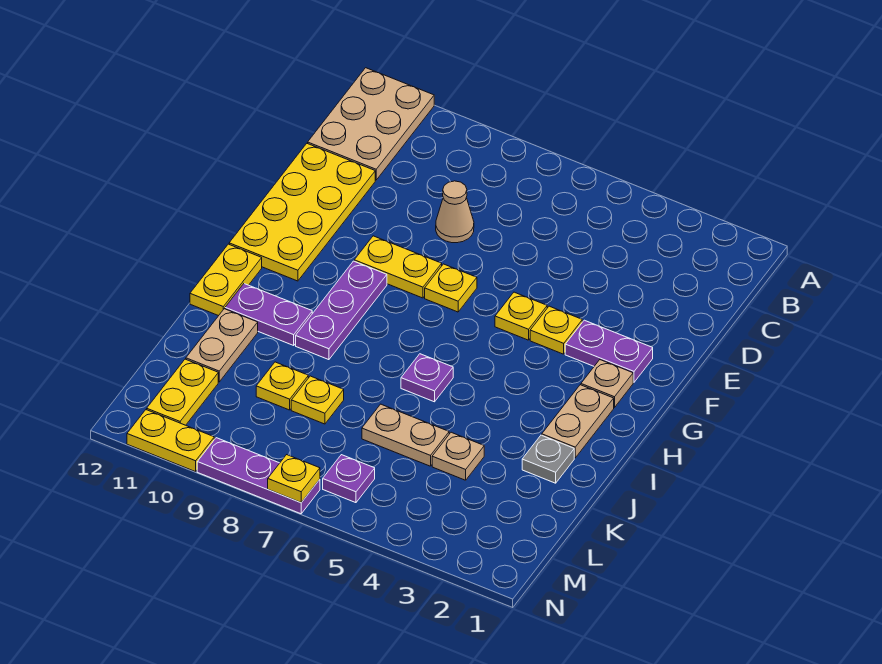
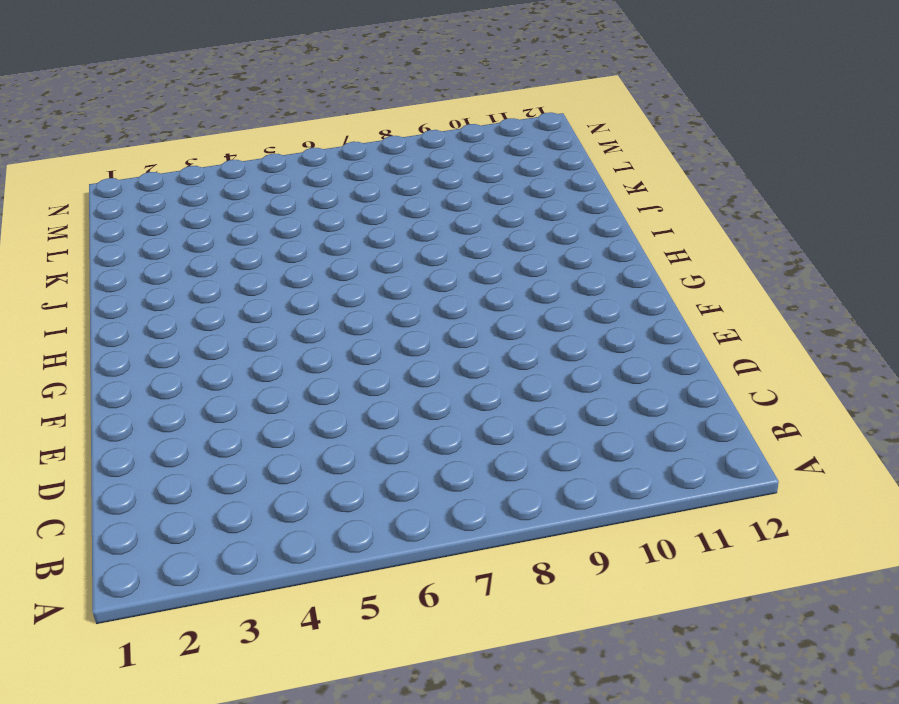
none -> tan 2x3 plate [308,68,434,180]
none -> tan 1x1 cone [436,181,474,243]
none -> yellow 2x4 plate [229,143,375,281]

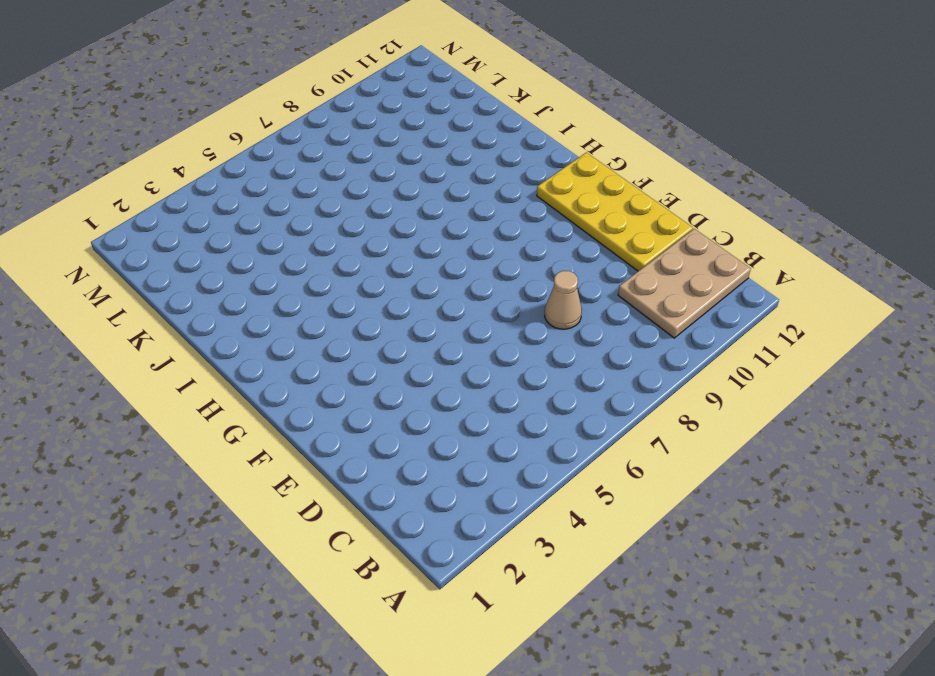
tan 2x3 plate [618,229,751,338] -> tan 2x3 plate turned to [308,68,434,180]
none -> purple 1x2 plate [565,320,653,382]
none -> yellow 1x1 plate [530,306,582,354]
none -> yellow 1x1 plate [495,292,547,340]

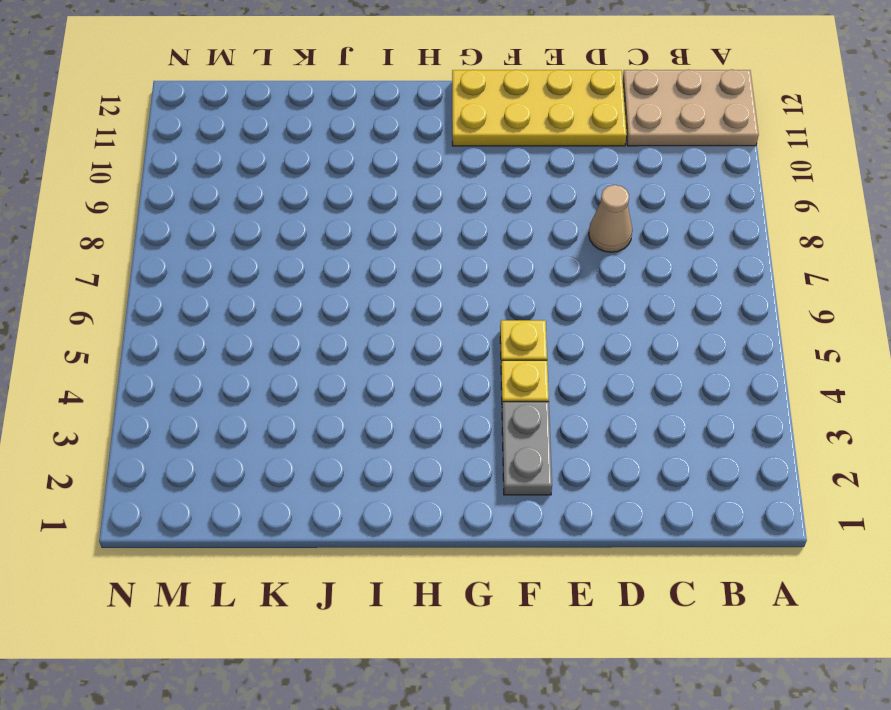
grey 1x2 plate [502,402,552,495] -> purple 1x2 plate [565,320,653,382]
none -> yellow 1x1 plate [425,264,477,312]
none -> yellow 1x2 plate [354,236,442,298]
none -> tan 1x1 plate [581,360,633,408]

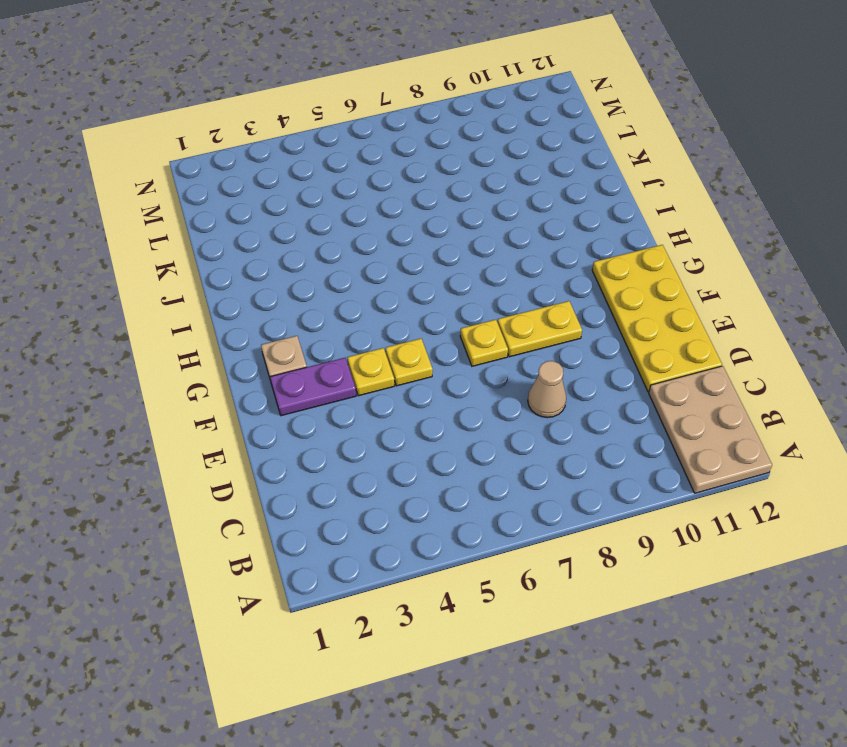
none -> purple 1x3 plate [296,261,387,360]
none -> tan 1x2 plate [542,385,614,458]
none -> yellow 1x2 plate [190,244,262,316]

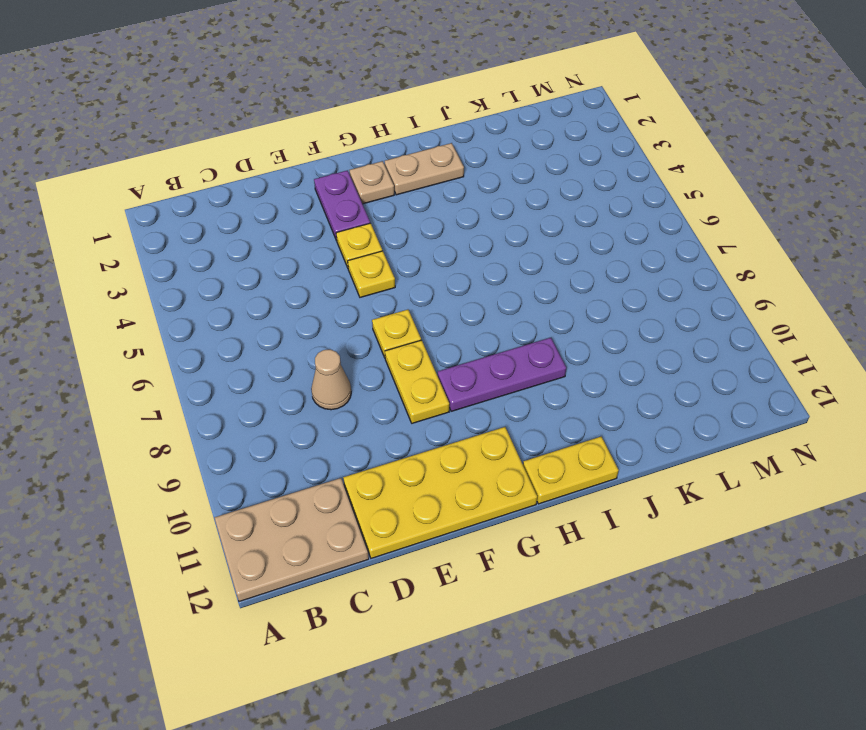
none -> purple 1x1 plate [401,354,453,402]
none -> purple 1x2 plate [225,284,312,345]
none -> grey 1x1 plate [522,435,574,483]

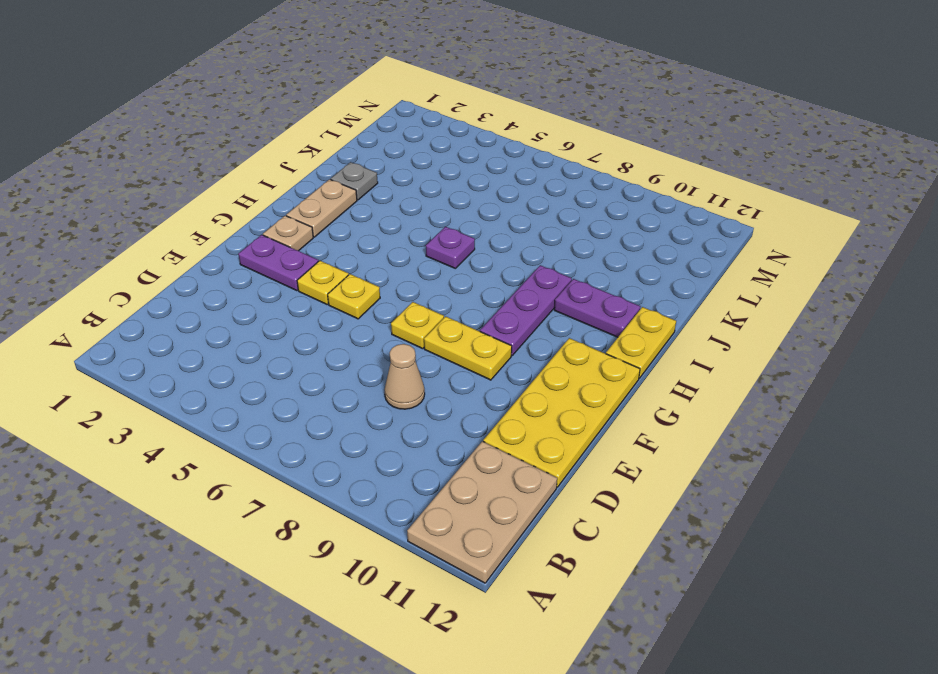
none -> tan 1x2 plate [186,309,258,382]
none -> tan 1x1 plate [432,432,484,480]
none -> tan 1x2 plate [362,404,449,466]

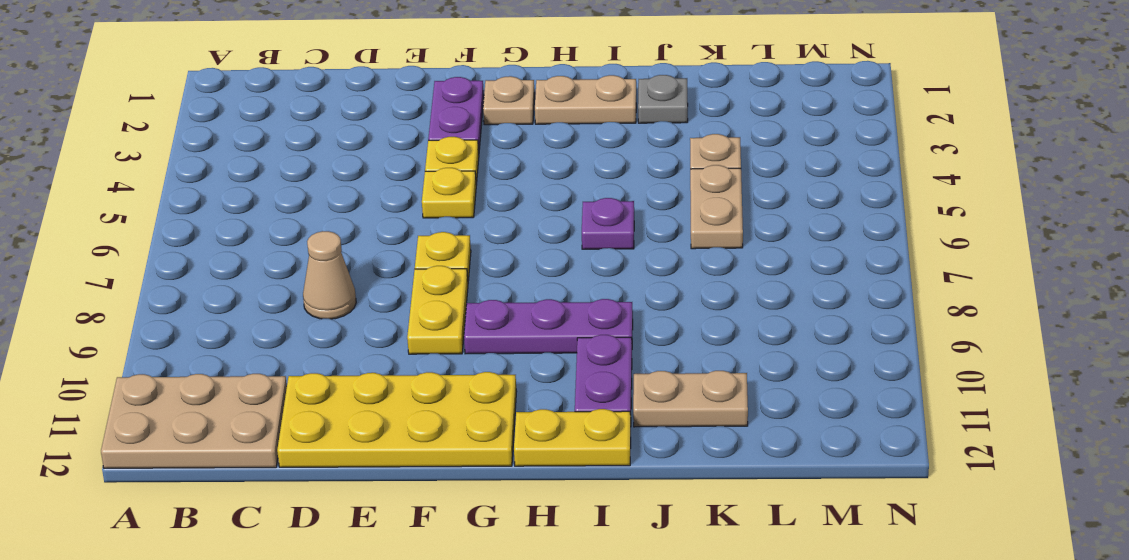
none -> yellow 1x1 plate [291,376,344,424]
none -> yellow 1x1 plate [256,362,308,410]
none -> yellow 1x2 plate [147,359,218,425]

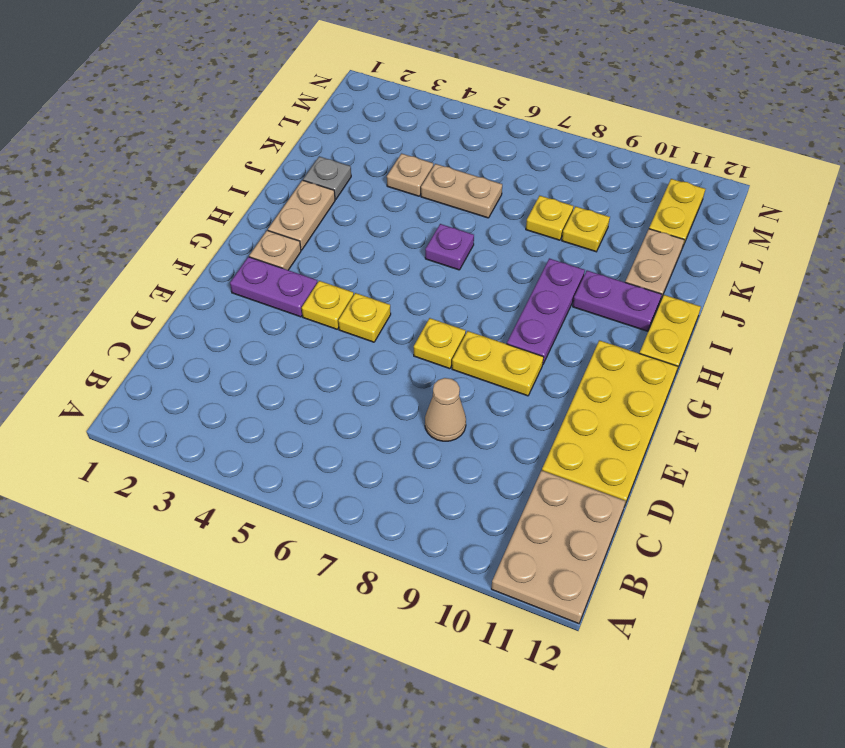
none -> purple 1x1 plate [323,455,375,503]
none -> purple 1x3 plate [197,438,320,514]
none -> yellow 1x2 plate [127,410,214,472]

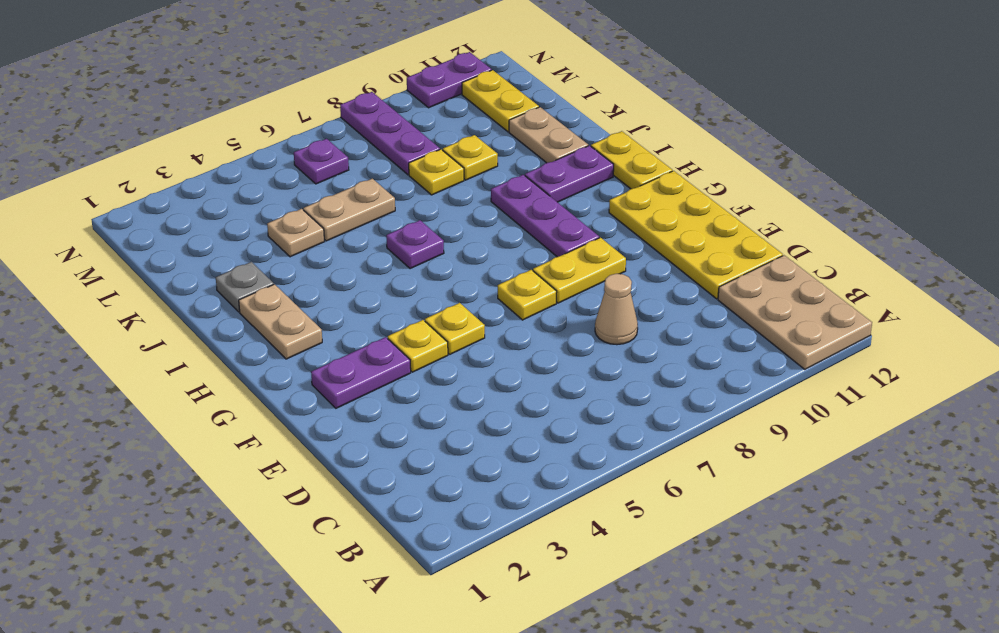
purple 1x3 plate [340,92,440,175] -> purple 1x3 plate turned to [197,438,320,514]
purple 1x2 plate [407,52,492,108] -> yellow 1x2 plate [127,410,214,472]
none -> tan 1x1 plate [581,360,633,408]
none -> yellow 1x1 plate [268,455,320,503]

